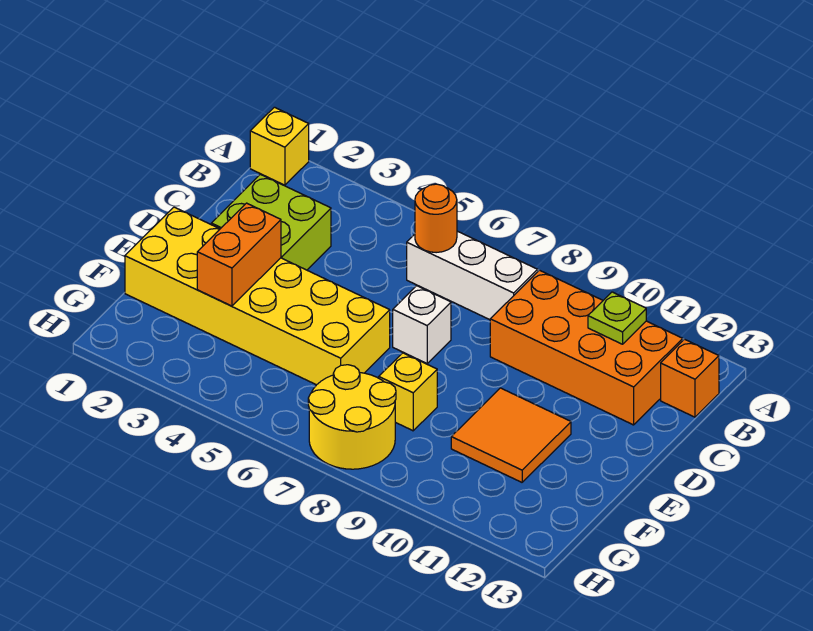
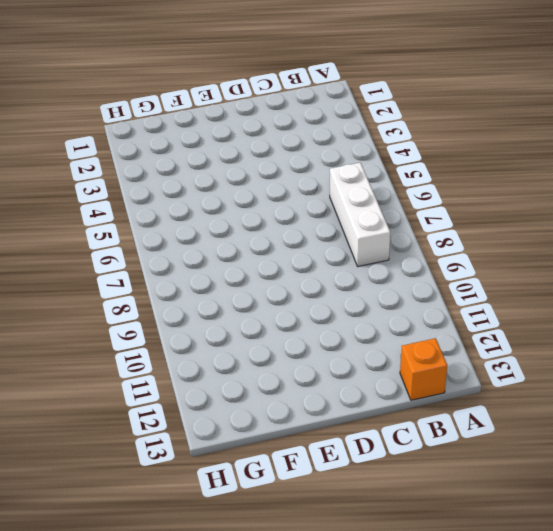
none -> yellow 1x1 brick [250,107,309,185]
none -> orange 2x4 brick [490,270,683,425]
none -> lime 2x2 brick [211,174,331,270]

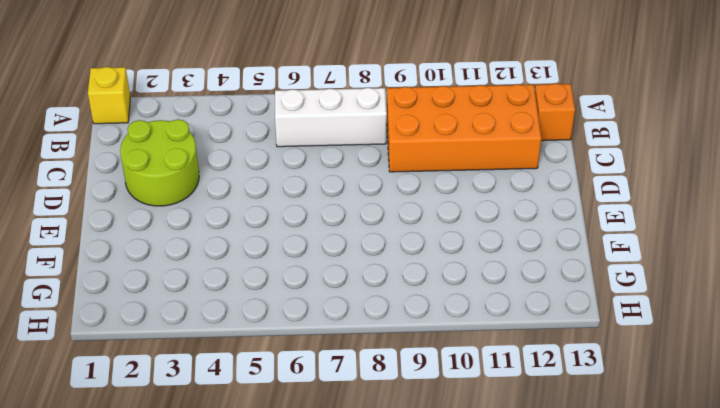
lime 2x2 round brick [120,119,199,206] -> lime 2x2 brick [211,174,331,270]
none -> white 1x1 brick [393,286,451,363]
none -> yellow 2x6 brick [125,207,390,385]
none -> orange 2x2 tile [451,388,571,482]

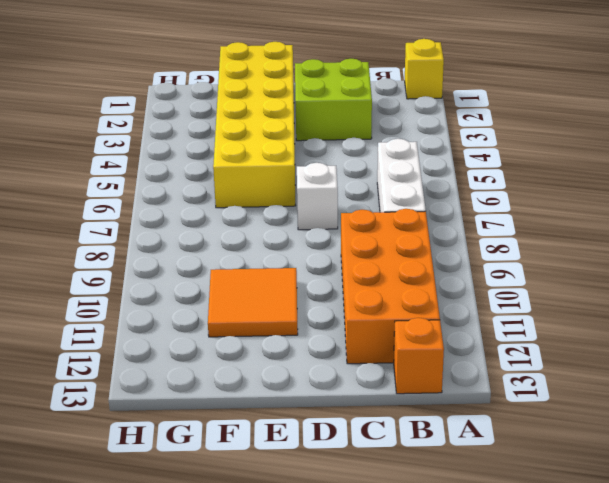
none -> yellow 1x1 brick [379,353,437,431]
none -> yellow 2x2 round brick [308,365,396,469]
none -> orange 1x1 round brick [415,184,457,253]

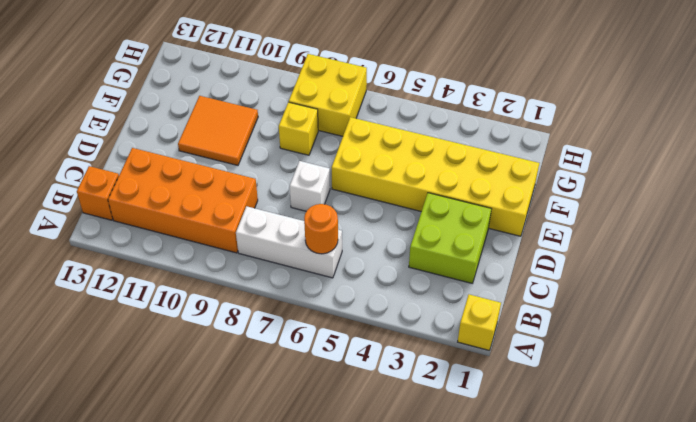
yellow 2x2 brick [289,54,367,136] -> yellow 2x2 round brick [308,365,396,469]
none -> lime 1x1 plate [588,292,646,344]
none -> orange 1x2 brick [197,203,281,306]

